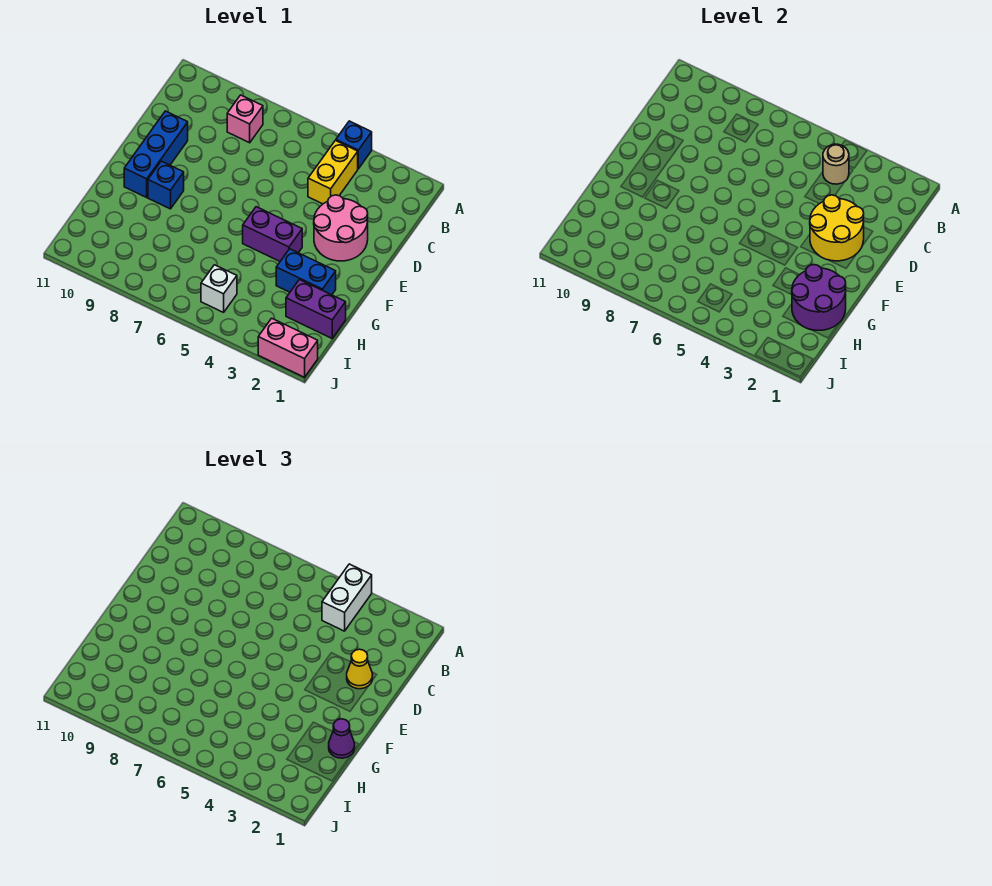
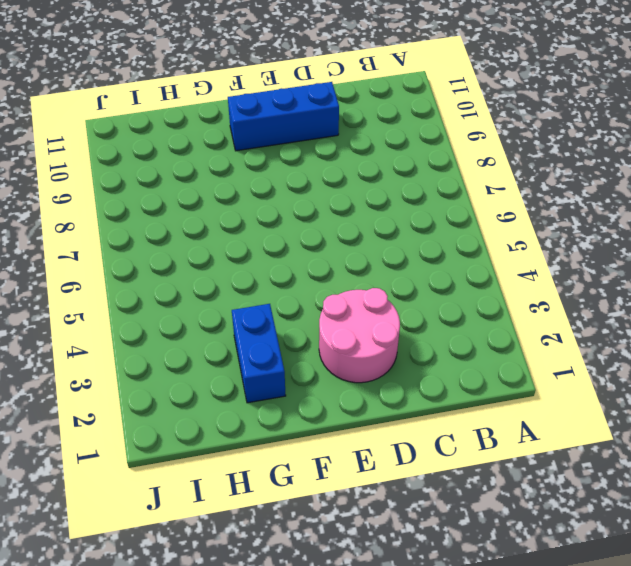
none -> blue 1x1 brick [336,121,372,169]
none -> yellow 1x2 brick [308,140,358,204]
none -> pink 1x1 brick [227,95,263,143]

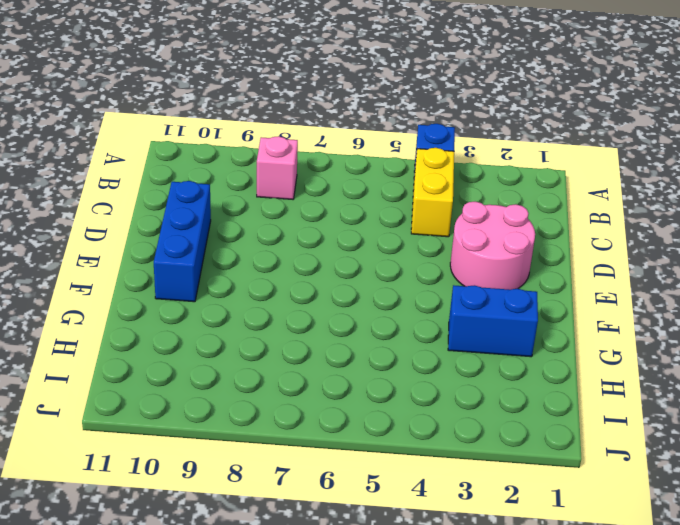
none -> purple 1x2 brick [243,207,302,261]
none -> blue 1x1 brick [148,161,184,209]
none -> purple 1x2 brick [286,280,346,338]

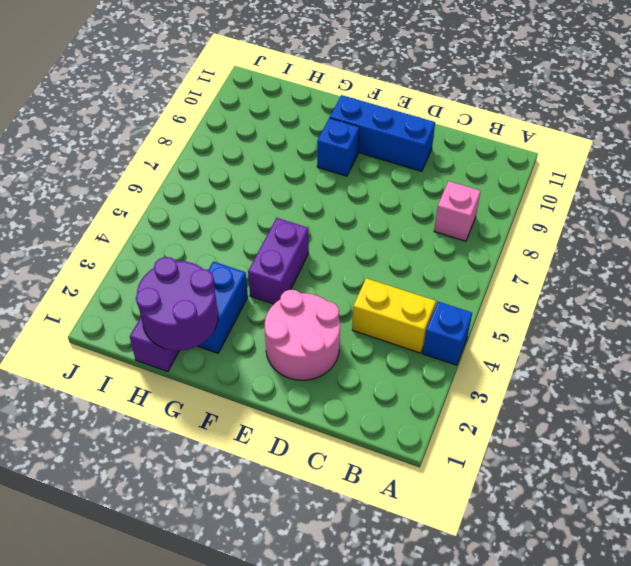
none -> white 1x1 brick [201,265,237,312]
none -> pink 1x2 brick [258,318,318,377]
none -> tan 1x1 round brick [823,144,849,184]

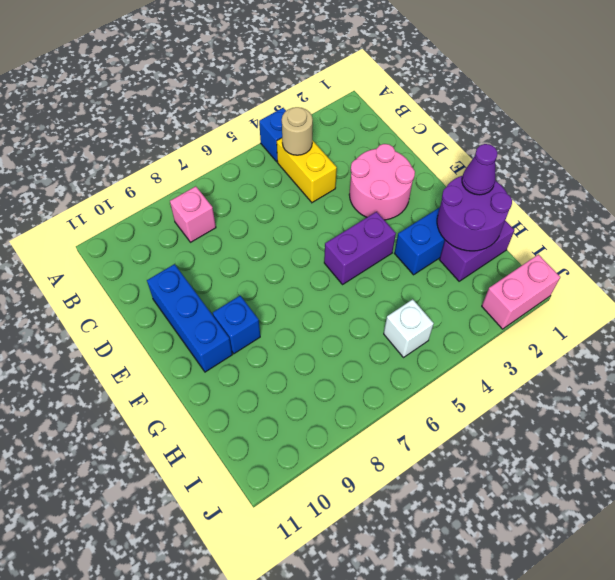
none -> yellow 2x2 round brick [810,195,864,261]
none -> white 1x2 brick [322,564,372,631]
none -> yellow 1x1 cone [347,649,373,689]

